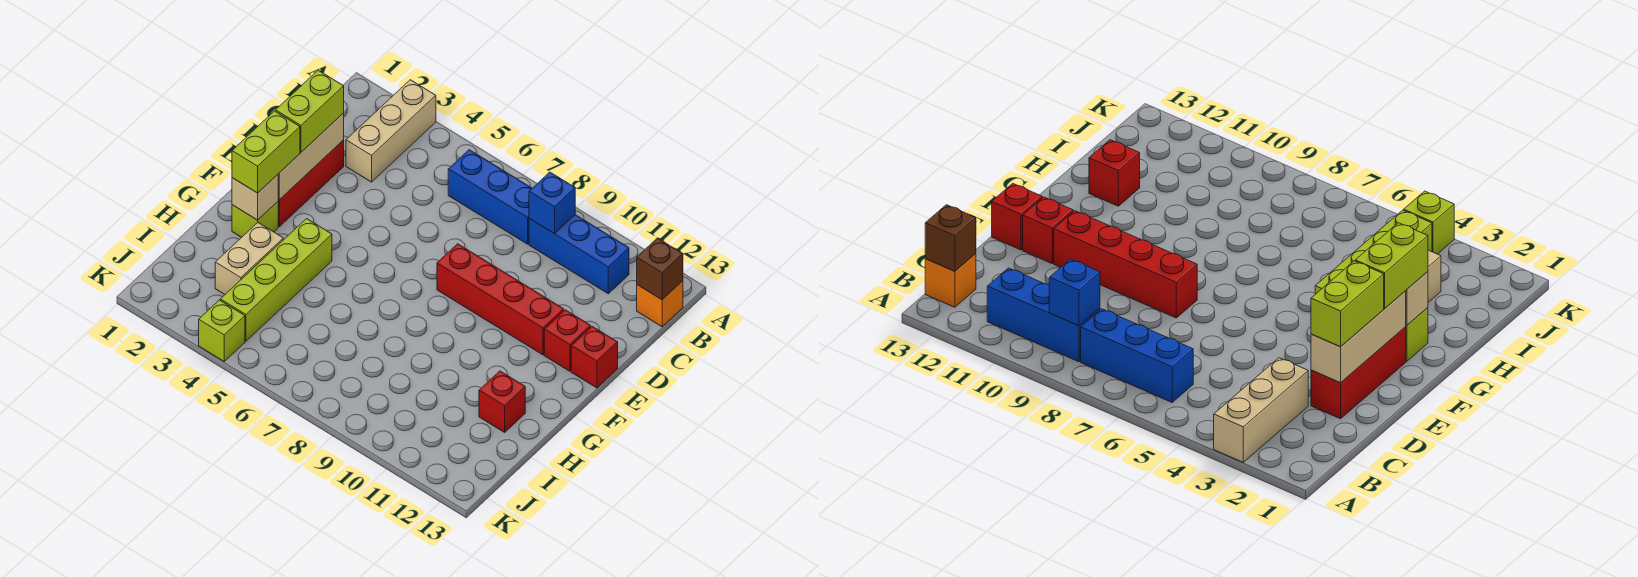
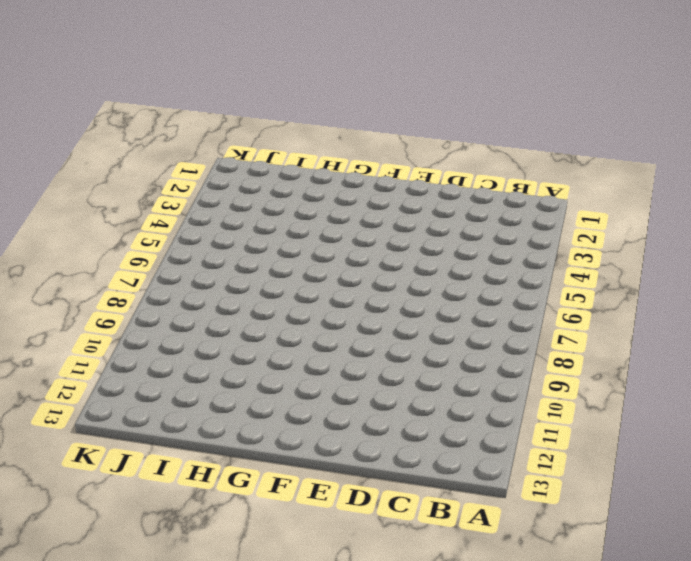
none -> tan 1x3 brick [346,80,436,182]
none -> blue 1x3 brick [448,150,532,244]
none -> blue 1x3 brick [529,215,629,294]

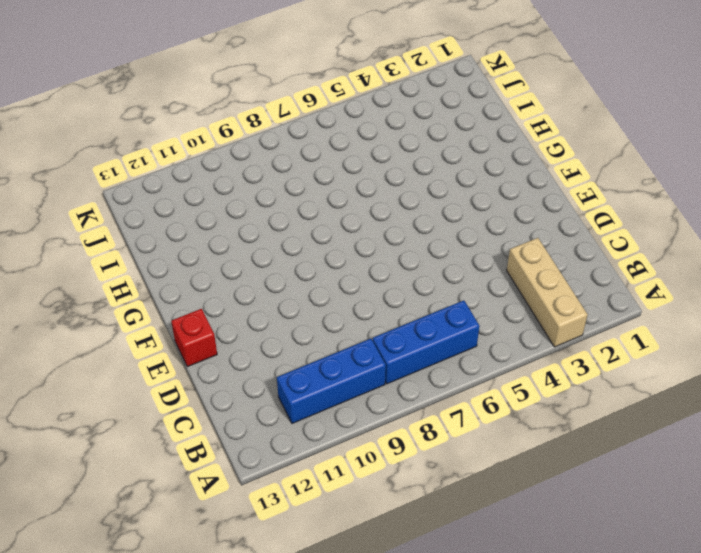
none -> orange 1x1 brick [637,281,683,327]
none -> red 1x3 brick [278,140,344,226]
none -> red 1x4 brick [437,244,564,355]

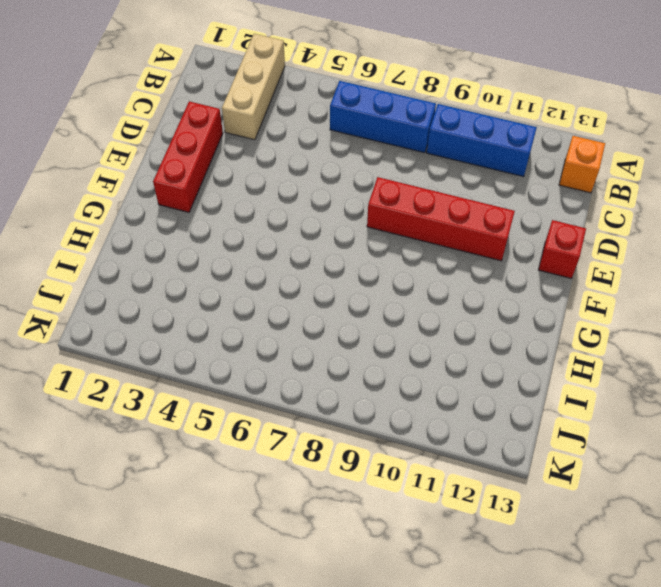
none -> red 1x1 brick [544,310,591,371]
none -> lime 1x1 brick [232,202,278,237]
none -> lime 1x4 brick [220,219,332,341]

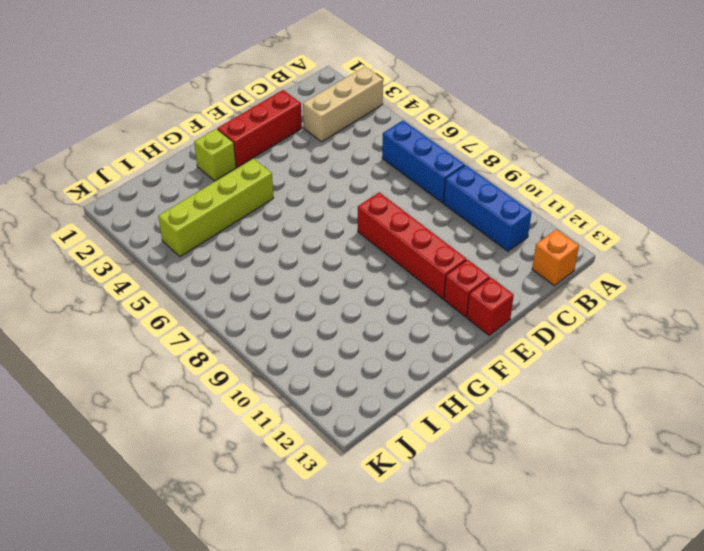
none -> tan 1x2 brick [215,223,283,294]
none -> red 1x1 brick [479,371,525,432]
none -> lime 1x1 brick [199,300,245,361]

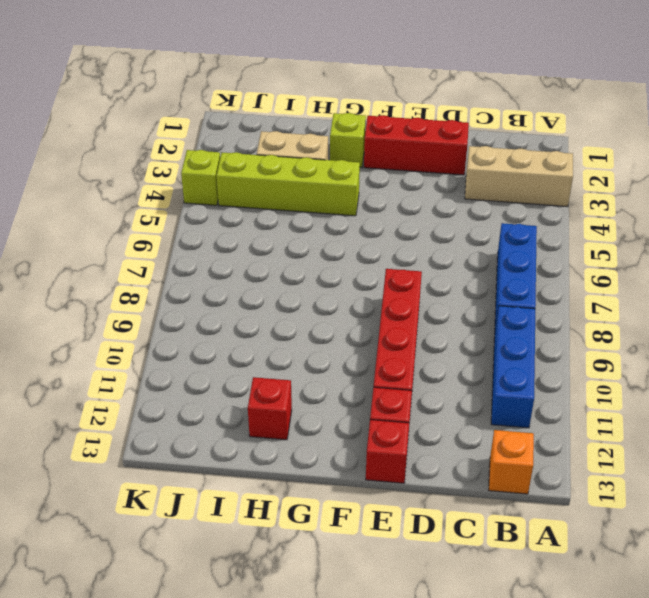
none -> blue 1x1 brick [529,172,575,234]
none -> brown 1x1 brick [637,238,683,300]
none -> tan 1x3 brick [278,113,344,200]

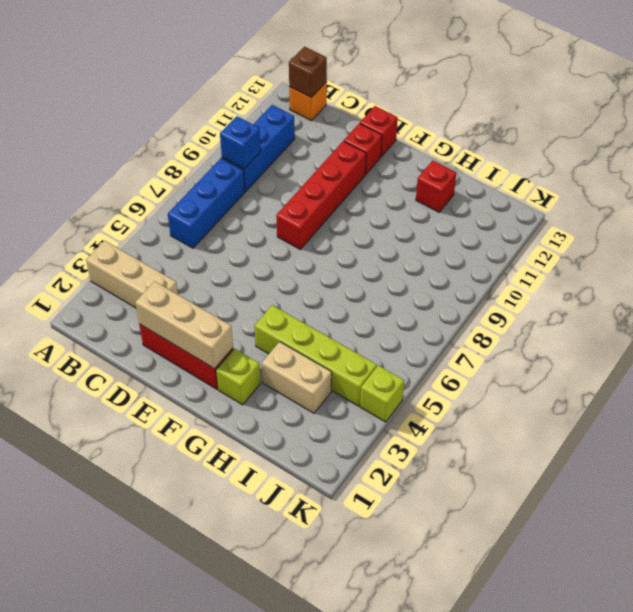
none -> tan 1x1 brick [232,175,278,220]
none -> lime 1x2 brick [276,70,344,152]
none -> lime 1x2 brick [232,111,300,193]

